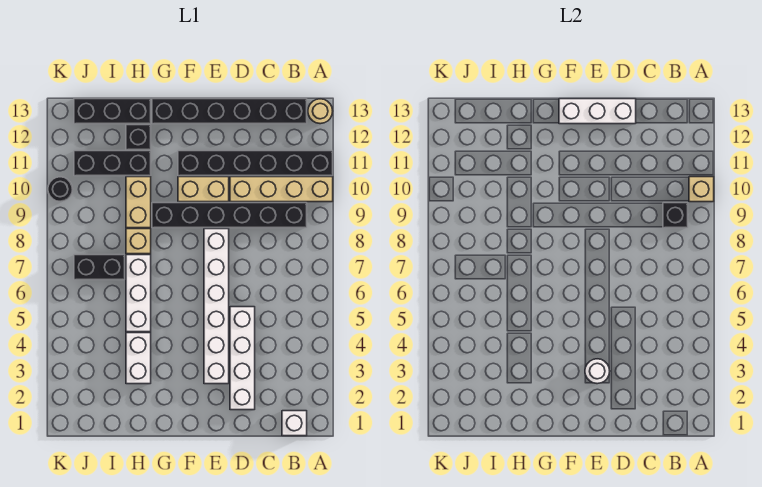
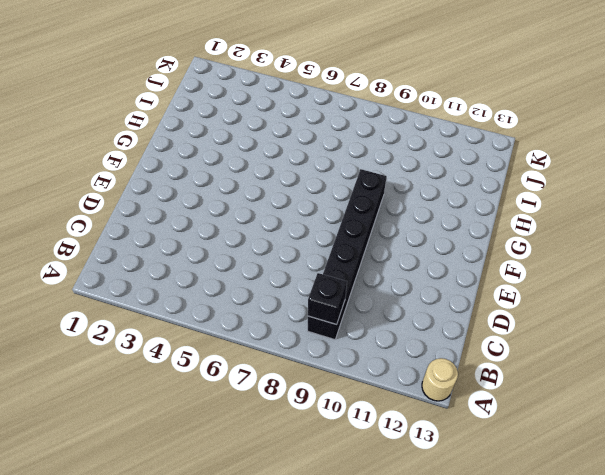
none -> tan 1x4 brick [230,177,333,202]
none -> black 1x6 brick [178,151,333,176]
none -> white 1x1 brick [282,411,307,436]

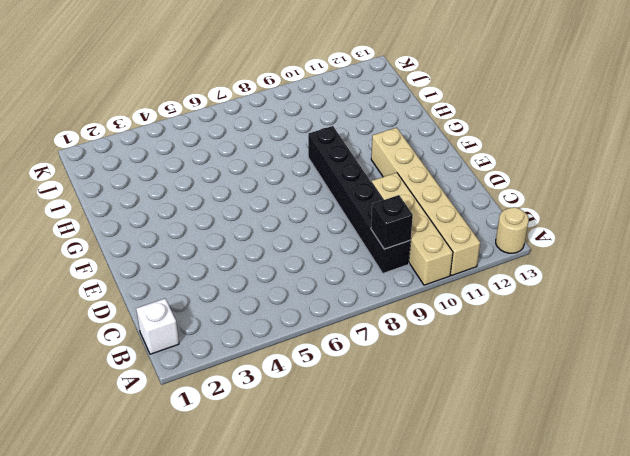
tan 1x6 brick [371,128,480,276] -> black 1x6 brick [178,151,333,176]
none -> black 1x6 brick [152,99,307,124]
none -> white 1x4 brick [230,307,255,410]
none -> white 1x6 brick [204,229,229,384]

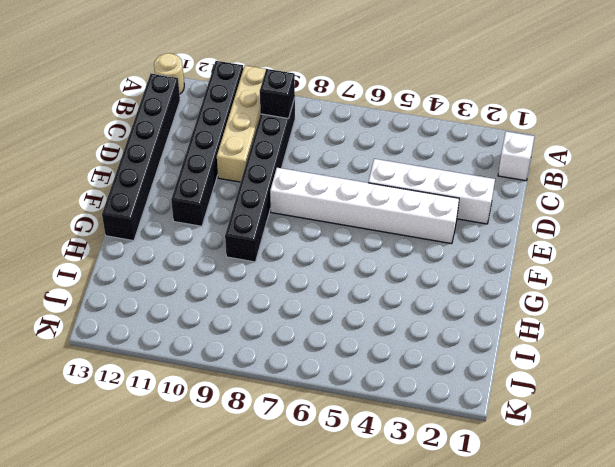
none -> tan 1x2 brick [178,177,229,202]
none -> white 1x2 brick [126,333,151,384]
none -> white 1x3 brick [126,255,151,332]

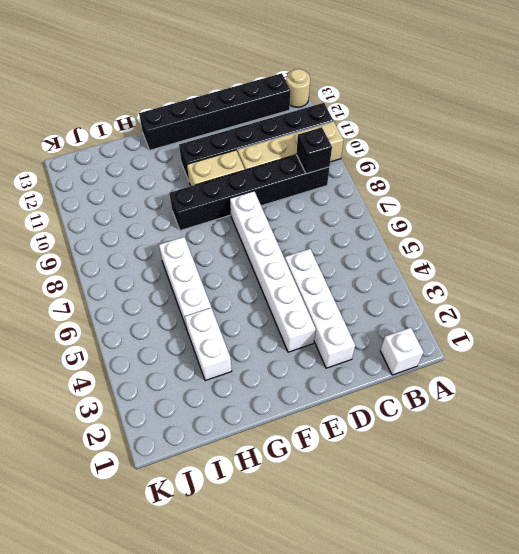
none -> tan 1x1 brick [126,229,151,254]
none -> tan 1x2 brick [126,177,151,228]
none -> black 1x3 brick [74,151,151,176]

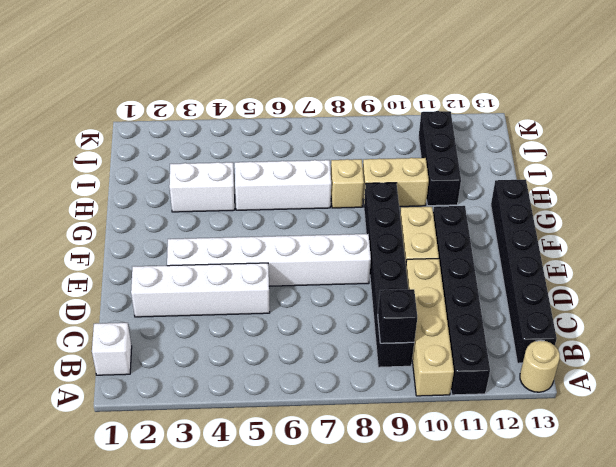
none -> black 1x1 brick [126,125,151,150]
none -> black 1x3 brick [74,99,151,124]
none -> black 1x2 brick [74,255,125,280]

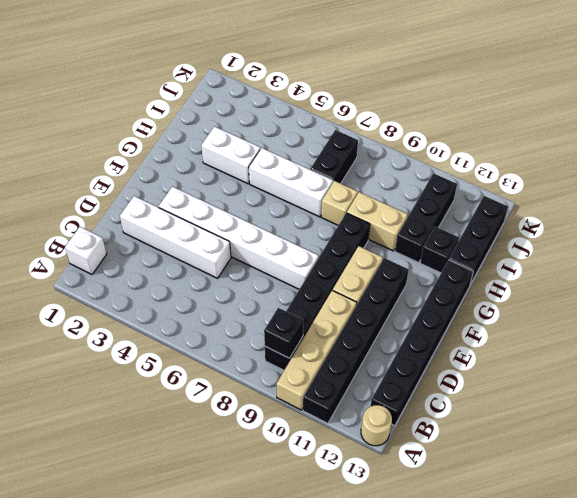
none -> black 1x1 round brick [48,177,73,202]
none -> tan 1x1 brick [689,177,714,202]
none -> white 1x3 brick [559,99,636,124]

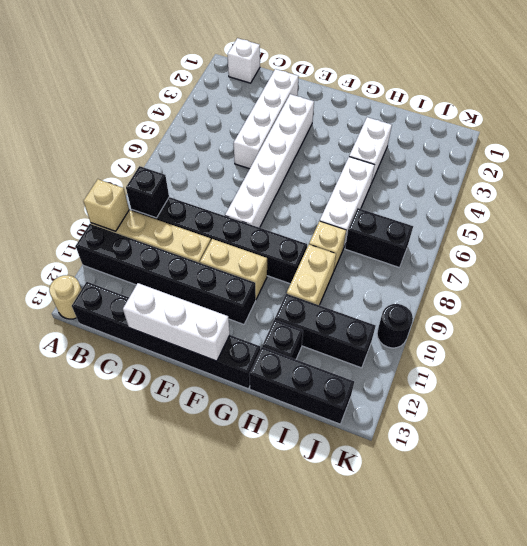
none -> white 1x1 round brick [585,359,610,384]

